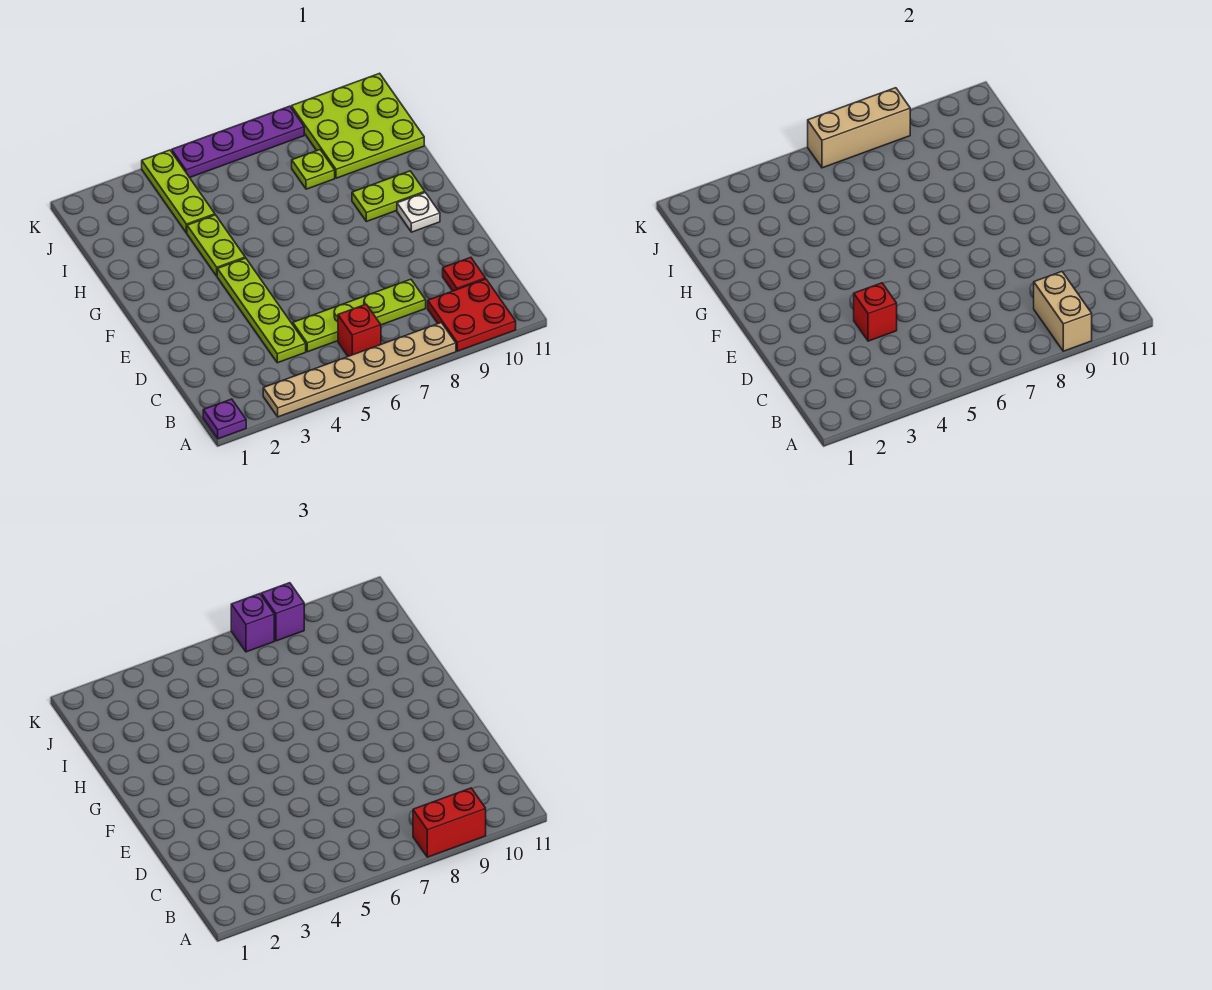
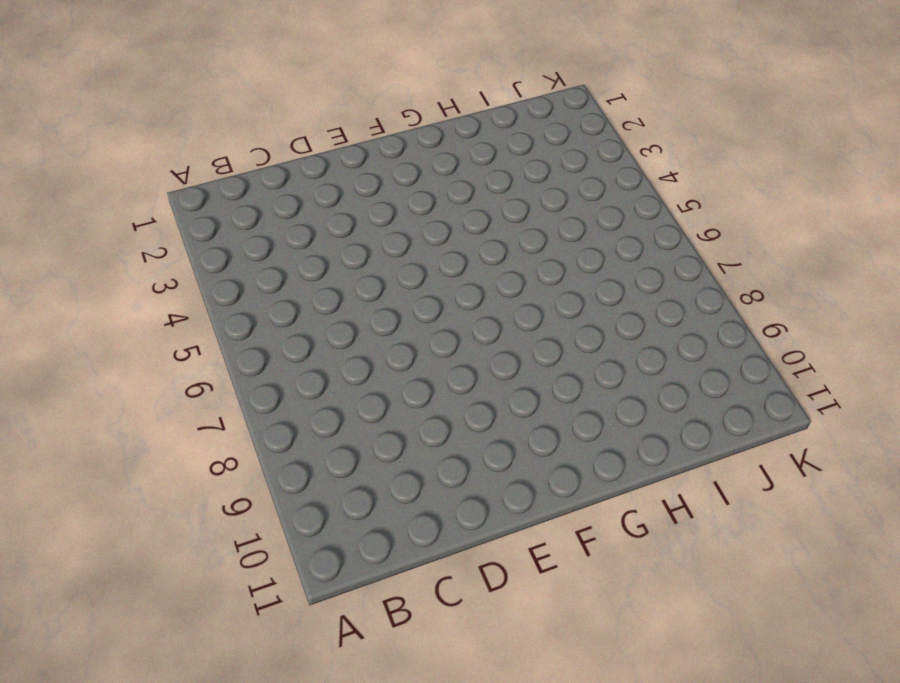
none -> purple 1x1 plate [203,399,246,439]
none -> tan 1x6 plate [263,323,456,417]
none -> red 2x2 plate [428,279,516,351]

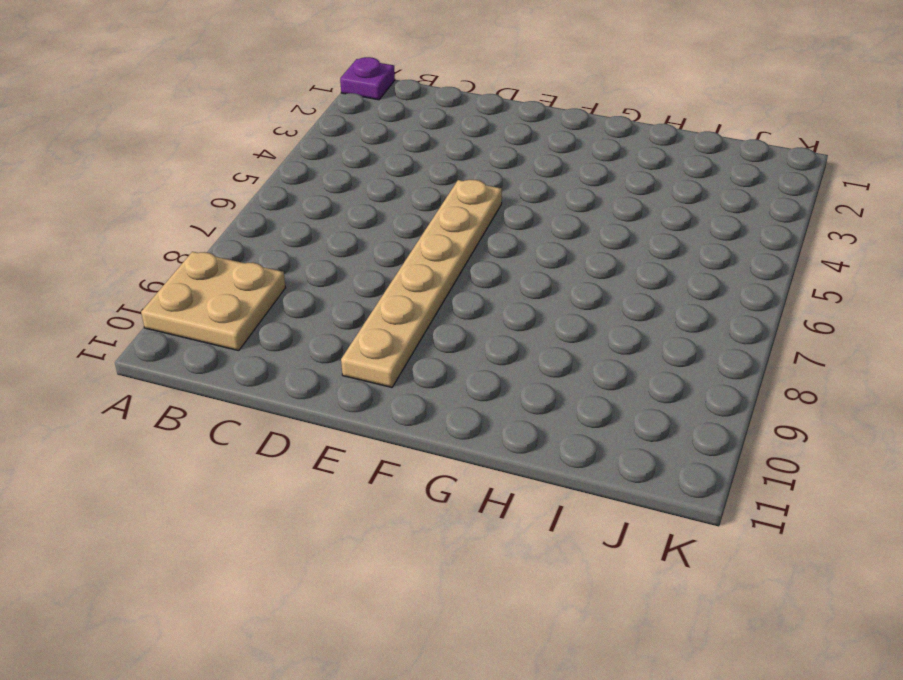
tan 2x2 plate [141,252,286,351] -> red 2x2 plate [428,279,516,351]
tan 1x6 plate [341,180,502,387] -> tan 1x6 plate moved to [263,323,456,417]
none -> red 1x1 brick [338,304,381,356]
none -> lime 1x4 plate [217,258,306,363]
none -> lime 1x4 plate [293,279,426,352]

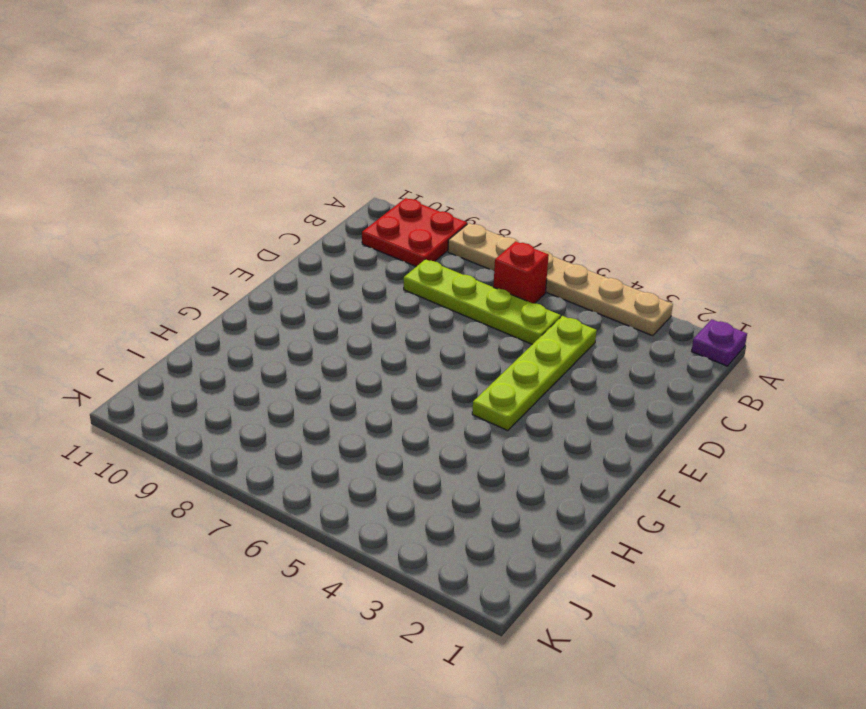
none -> red 1x1 plate [443,257,485,291]
none -> white 1x1 plate [397,193,440,232]
none -> lime 1x2 plate [187,215,245,276]

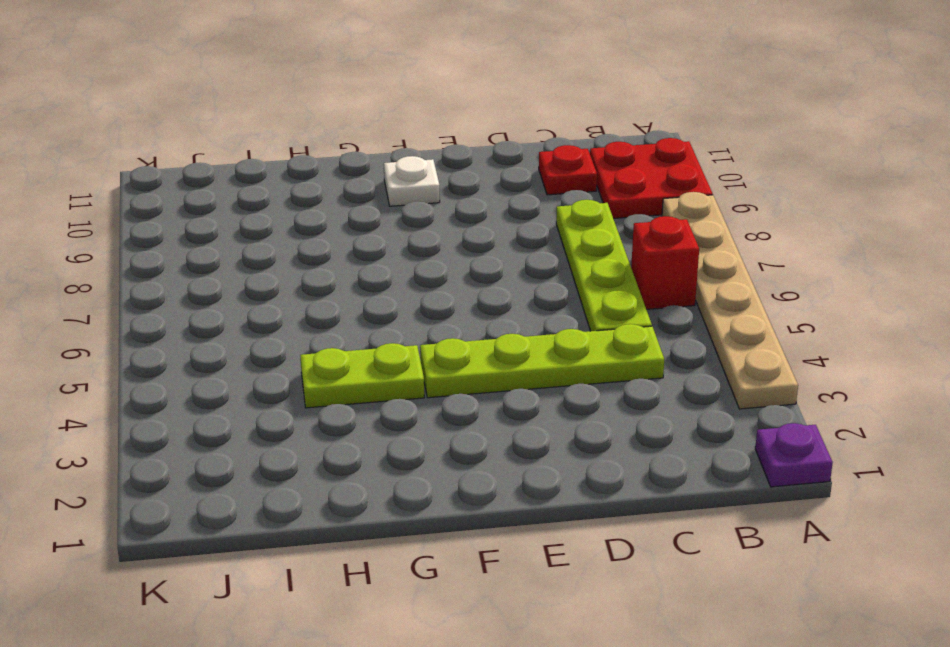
none -> lime 1x2 plate [352,171,425,222]
none -> lime 1x3 plate [142,150,215,233]
none -> lime 1x1 plate [292,150,335,189]

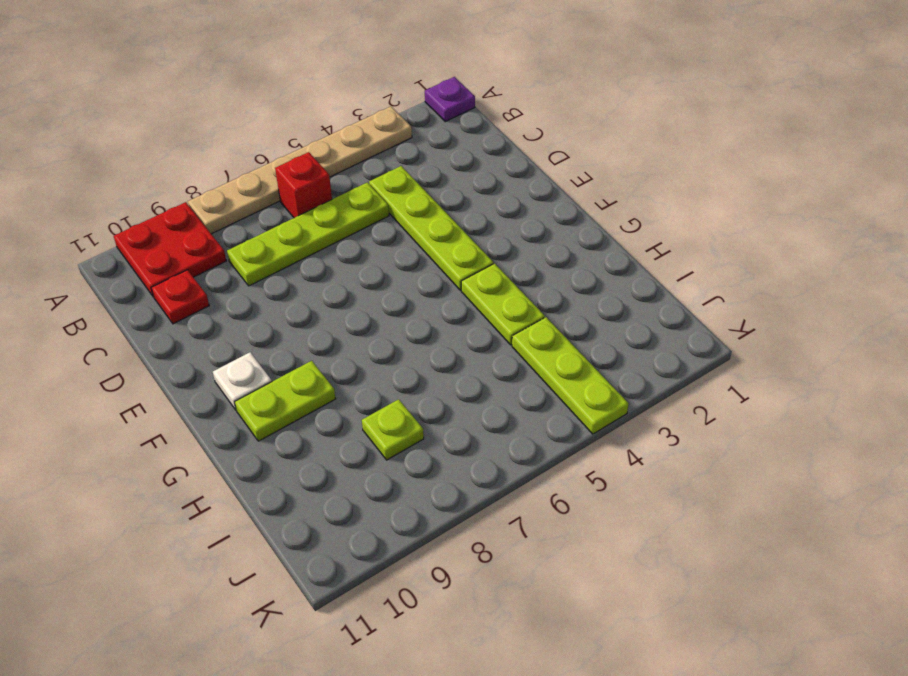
none -> lime 3x3 plate [291,73,424,178]
none -> purple 1x4 plate [172,106,304,178]
none -> tan 1x2 brick [1034,272,1092,351]

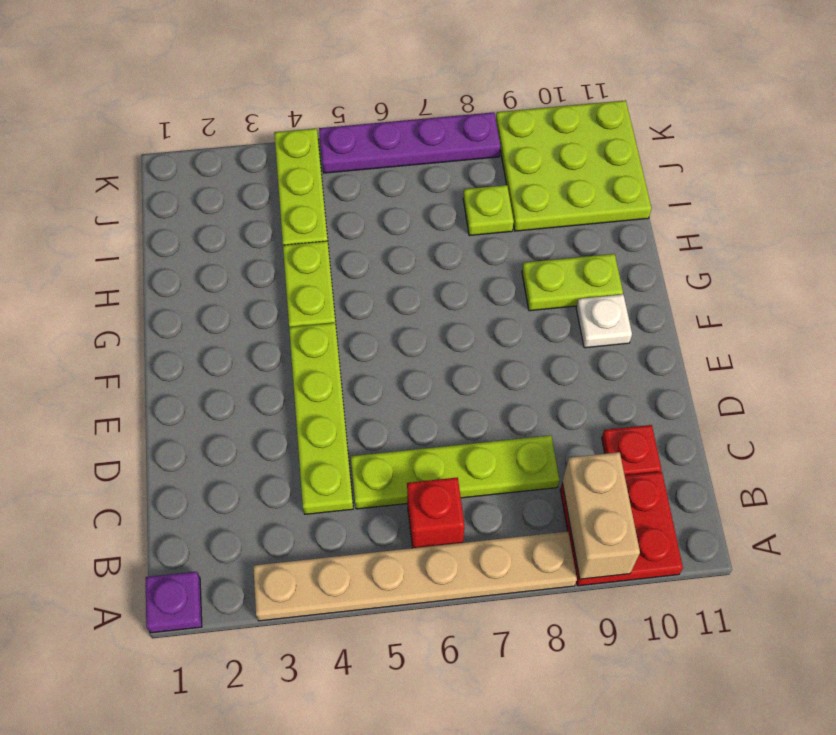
none -> red 1x1 brick [854,283,897,341]
none -> tan 1x3 brick [808,88,910,168]
none -> red 1x2 brick [413,788,486,857]

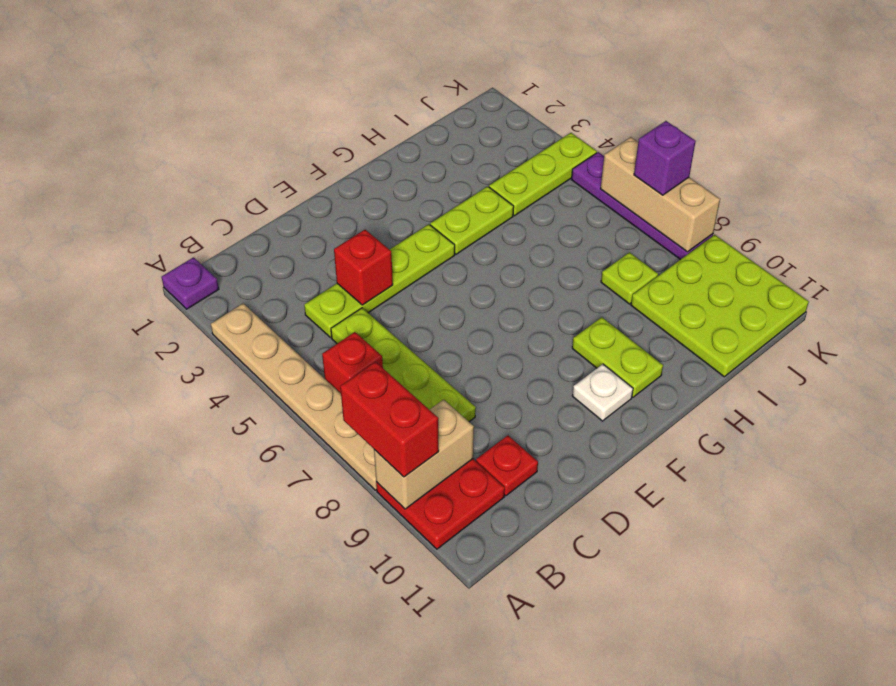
none -> purple 1x1 brick [261,583,304,641]

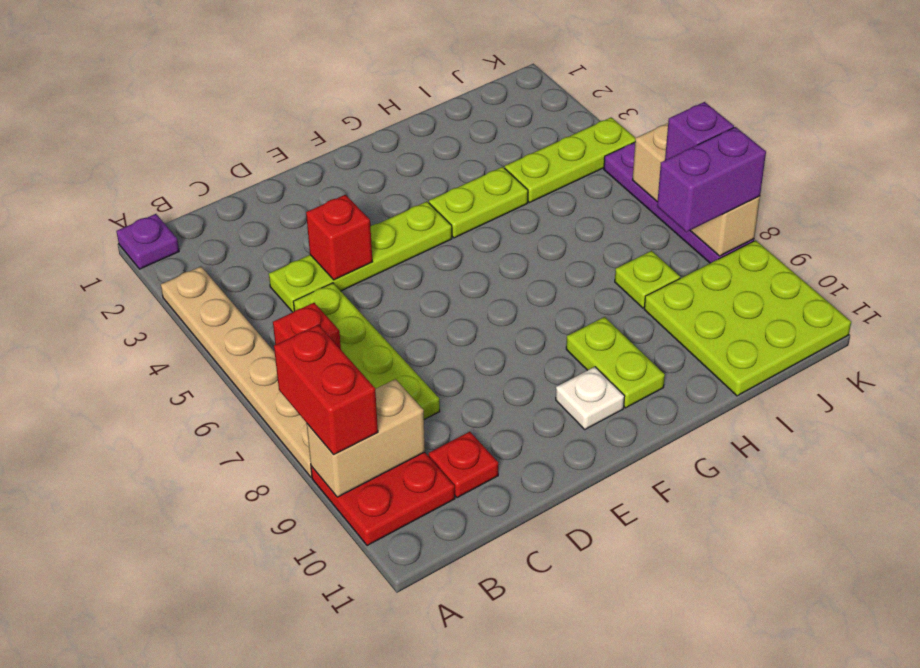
purple 1x2 brick [657,127,766,232] -> purple 1x1 brick [261,583,304,641]

